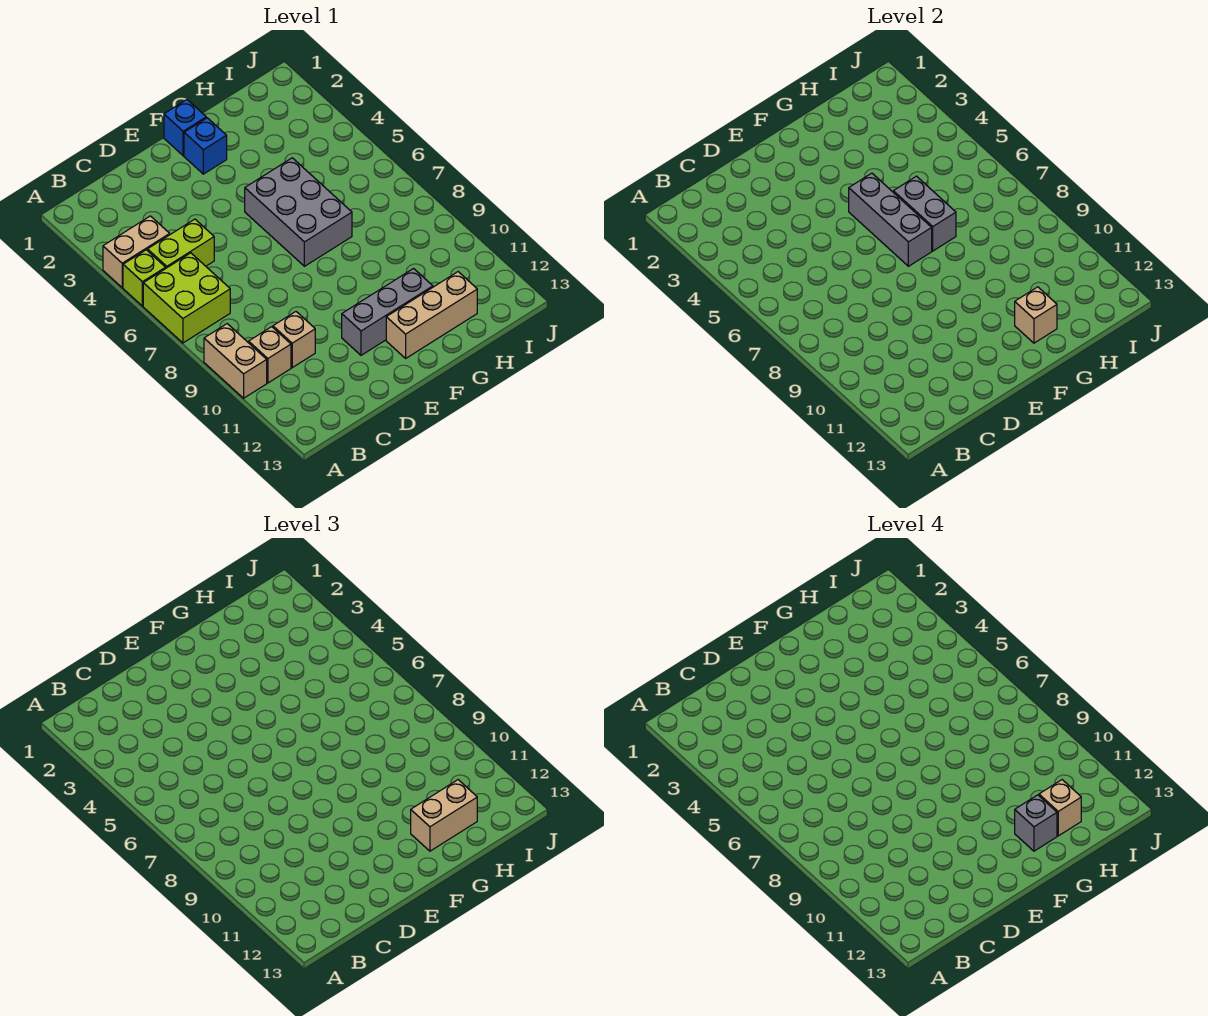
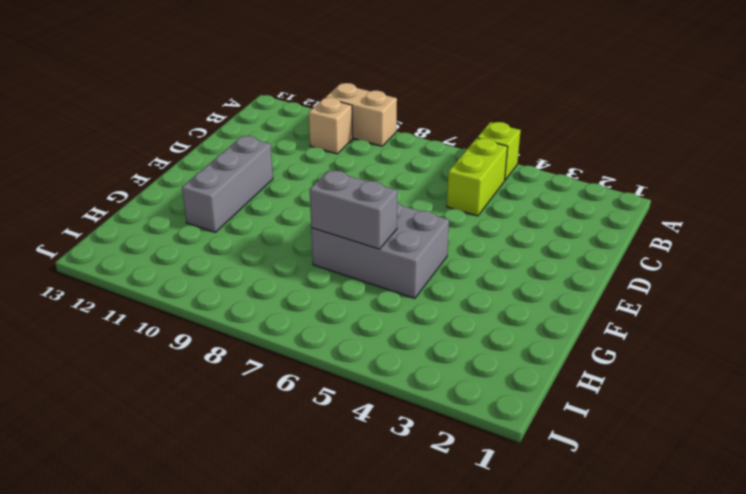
none -> tan 1x2 brick [103,216,170,288]
none -> lime 2x2 brick [143,253,230,343]
none -> tan 1x1 brick [273,312,315,368]

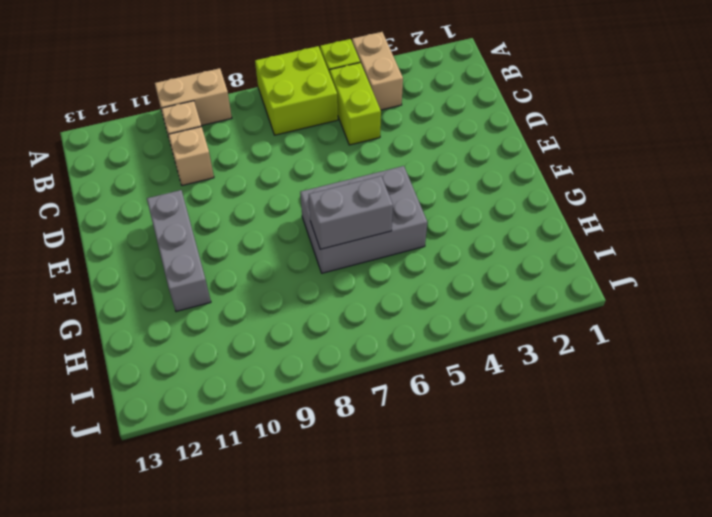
none -> blue 1x1 brick [164,100,206,156]
none -> blue 1x1 brick [184,118,227,174]
none -> tan 1x3 brick [386,272,477,358]

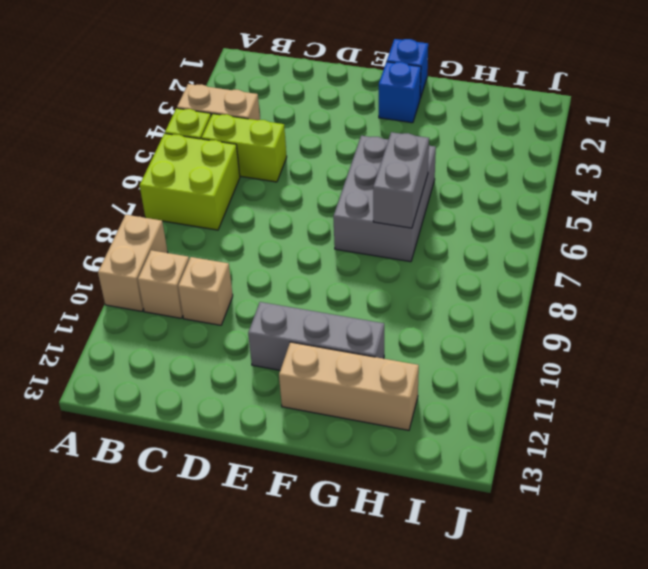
none -> grey 1x3 brick [849,173,932,266]
none -> tan 1x1 brick [1015,287,1057,343]
none -> tan 1x2 brick [411,780,477,851]

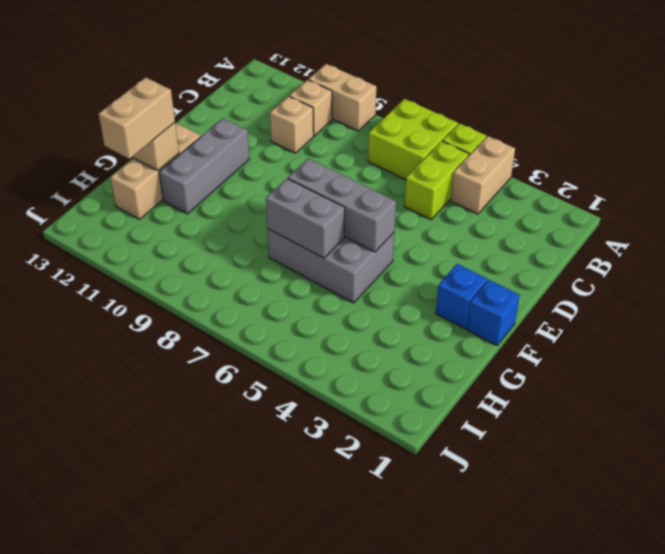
none -> grey 1x1 brick [1015,795,1057,851]
none -> tan 1x1 brick [1039,780,1081,836]

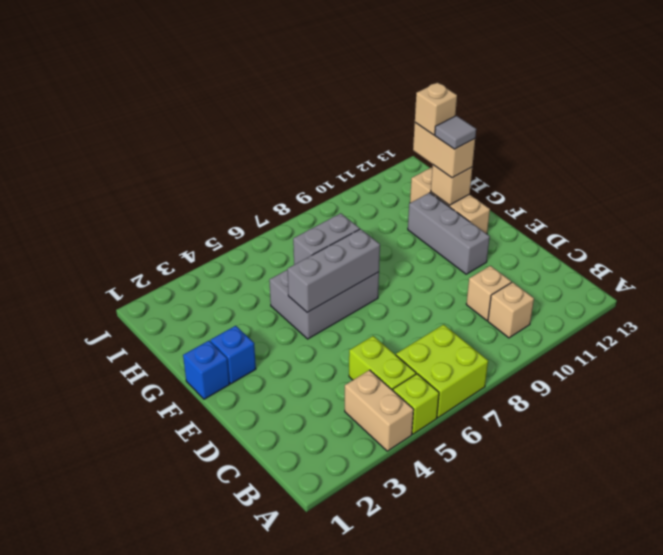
grey 1x1 tile [435,116,476,149] -> grey 1x1 brick [1015,795,1057,851]
none -> tan 1x2 brick [204,324,267,398]

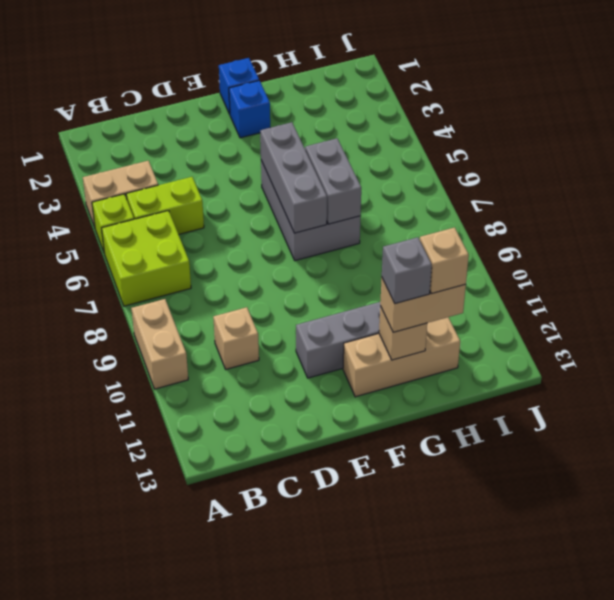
none -> tan 1x1 brick [249,327,291,383]

